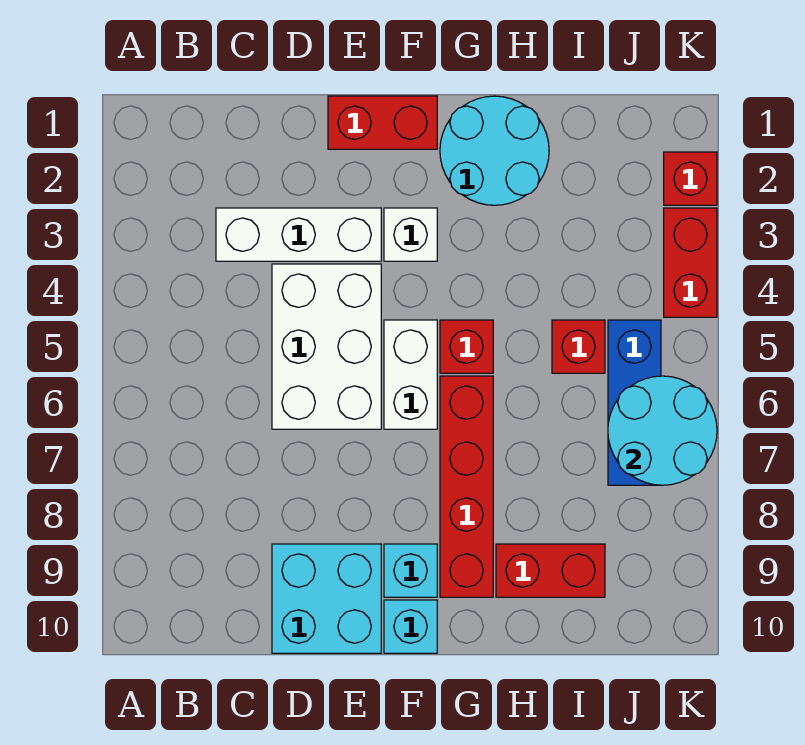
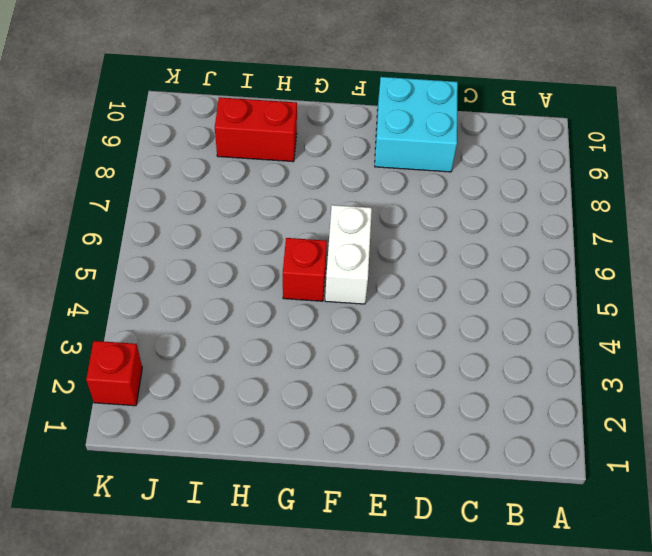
none -> white 1x3 brick [216,208,381,261]
none -> white 2x3 brick [272,264,381,429]
none -> red 1x2 brick [328,96,437,149]

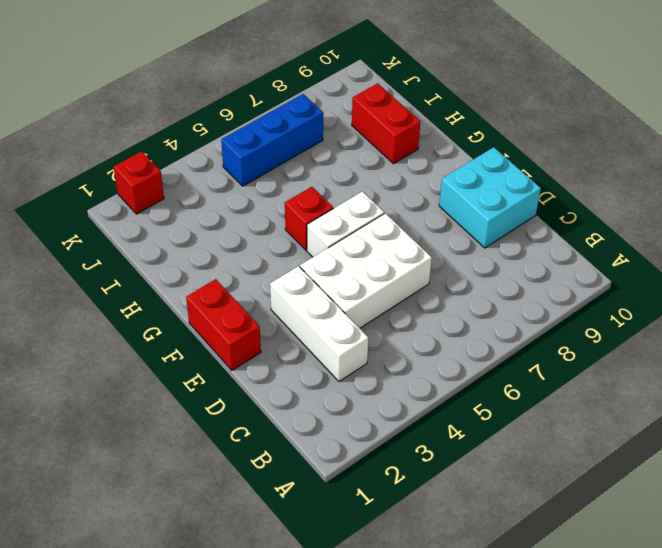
none -> white 1x1 brick [384,208,437,261]
none -> cyan 1x1 brick [384,544,437,597]
none -> cyan 1x1 brick [384,600,437,653]

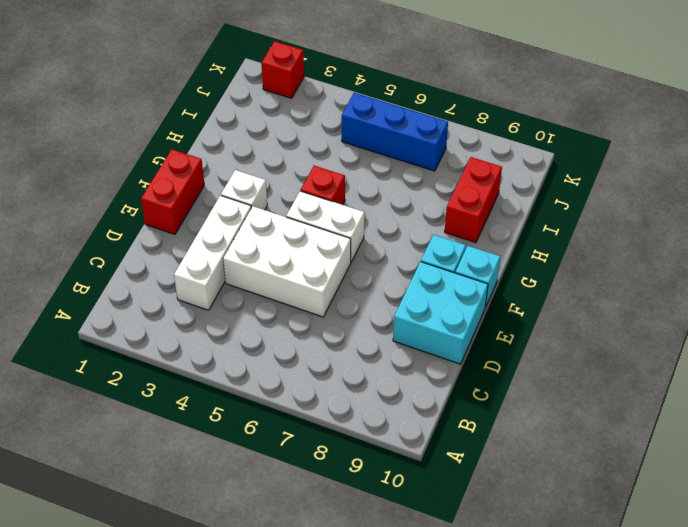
none -> cyan 2x2 round brick [440,96,549,205]
none -> red 1x4 brick [440,376,493,597]
none -> red 1x1 brick [552,320,605,373]

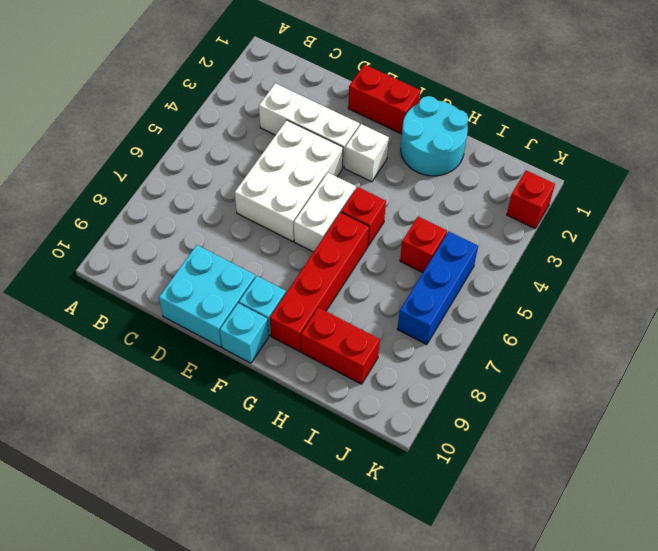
none -> red 1x2 brick [664,208,717,317]
none -> cyan 2x2 round brick [608,376,717,485]

